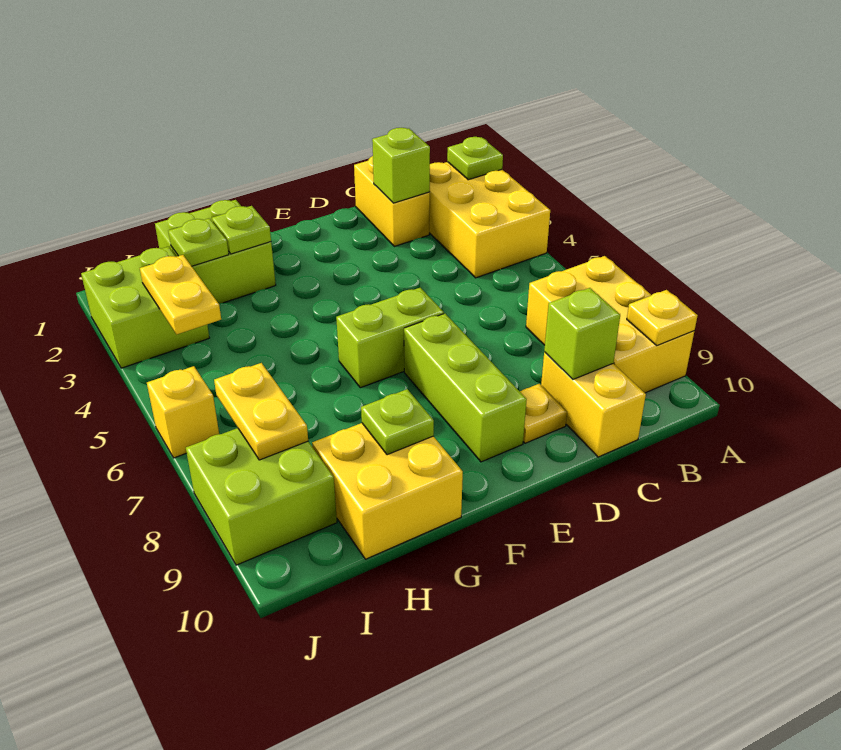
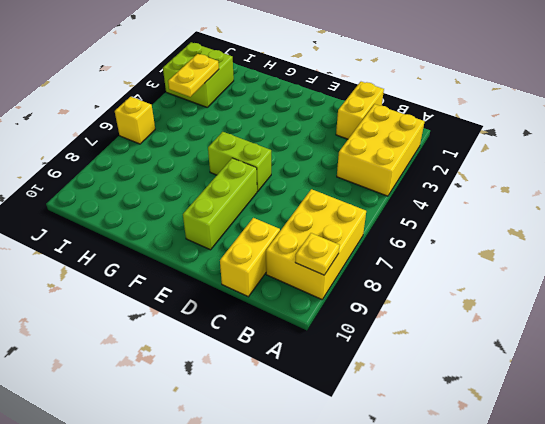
none -> yellow 1x1 plate [520,384,567,443]
none -> lime 2x2 brick [155,200,276,303]
none -> yellow 2x2 brick [312,423,463,559]

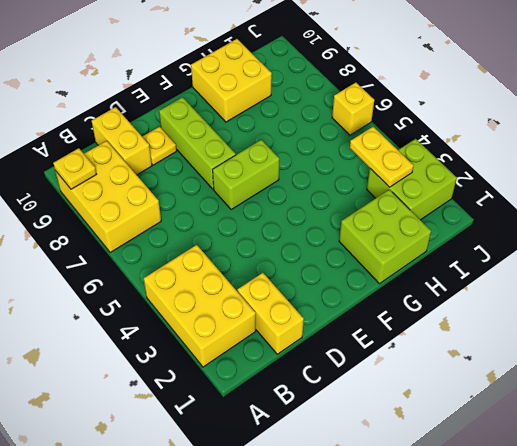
none -> lime 2x2 brick [186,428,337,565]
none -> lime 1x1 plate [447,137,503,180]
none -> lime 1x1 brick [372,128,430,203]

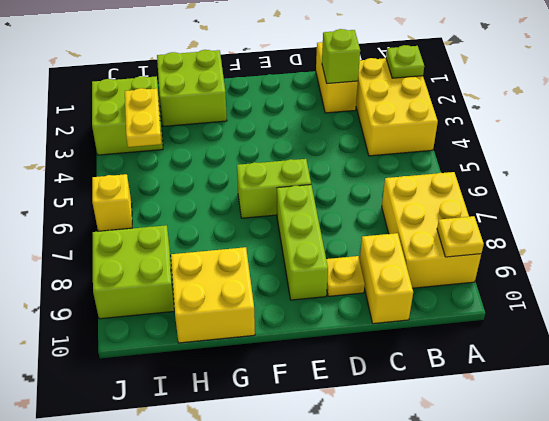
none -> lime 1x1 brick [544,288,620,379]
none -> lime 1x1 plate [212,206,271,254]
none -> lime 1x1 plate [361,389,434,455]

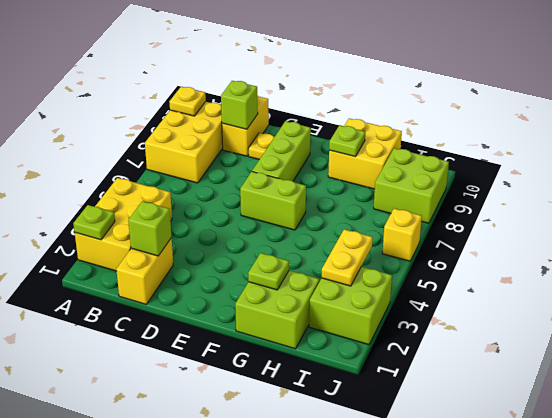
none -> lime 1x1 plate [168,218,229,266]
none -> yellow 1x2 plate [214,363,308,460]

